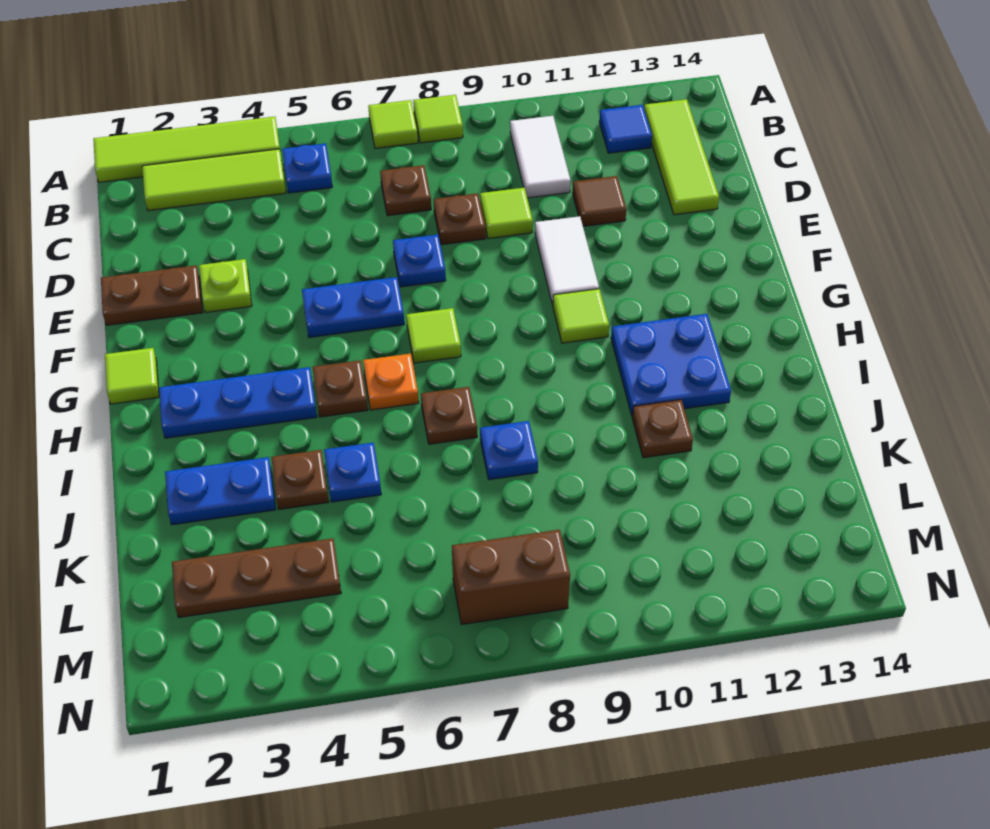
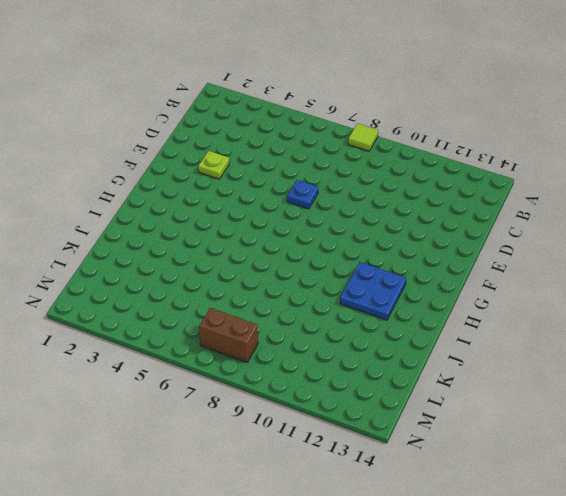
none -> lime 1x4 tile [93,117,280,182]
none -> lime 1x1 tile [368,100,418,148]
none -> lime 1x3 tile [142,149,286,211]
none -> blue 1x1 plate [282,143,332,193]

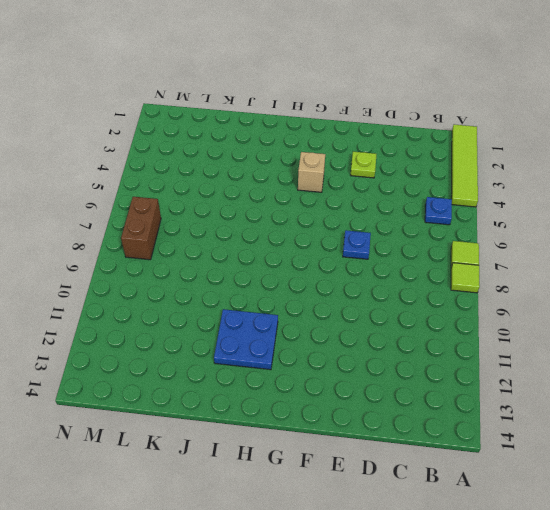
tan 1x1 brick [298,152,325,192] -> none
none -> lime 1x3 tile [142,149,286,211]
none -> white 1x2 tile [510,116,570,198]
none -> blue 1x1 tile [599,105,652,153]
none -> lime 1x3 tile [644,99,719,215]

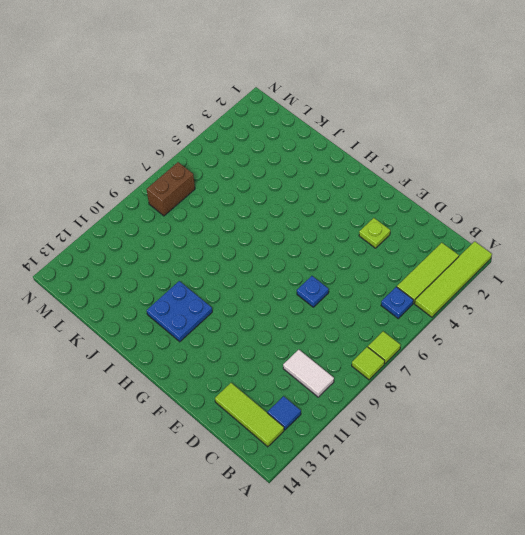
none -> brown 1x1 plate [380,165,431,216]
none -> brown 1x1 plate [434,193,486,245]
none -> lime 1x1 tile [480,188,533,239]
none -> brown 1x1 tile [573,176,626,226]

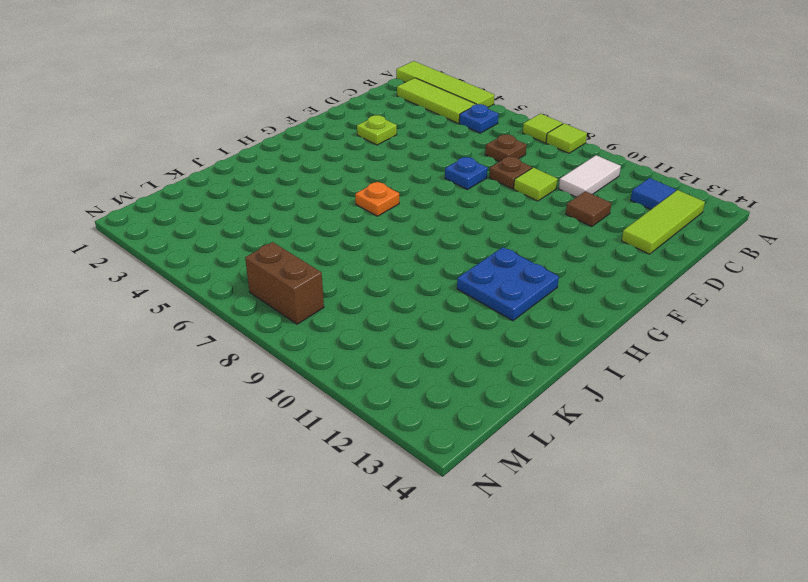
none -> brown 1x2 plate [101,265,203,325]
none -> white 1x2 tile [535,216,599,305]
none -> blue 1x2 plate [302,277,404,337]
none -> lime 1x1 tile [105,348,159,404]

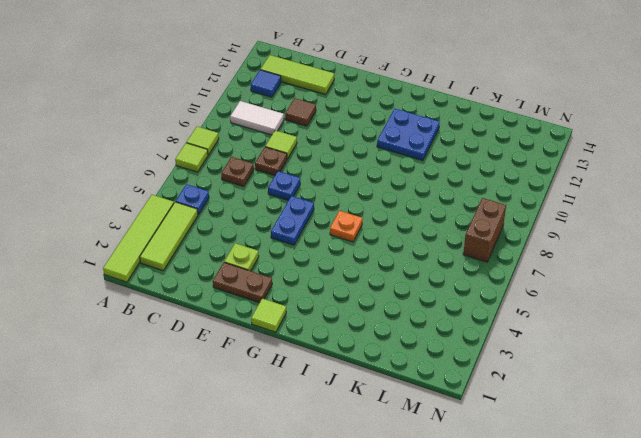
brown 1x2 plate [213,263,272,303] -> brown 1x2 plate turned to [101,265,203,325]
none -> white 1x2 tile [535,216,599,305]
none -> lime 1x1 tile [406,308,461,363]
none -> lime 1x1 tile [553,289,609,343]
none -> blue 1x3 plate [159,367,317,438]

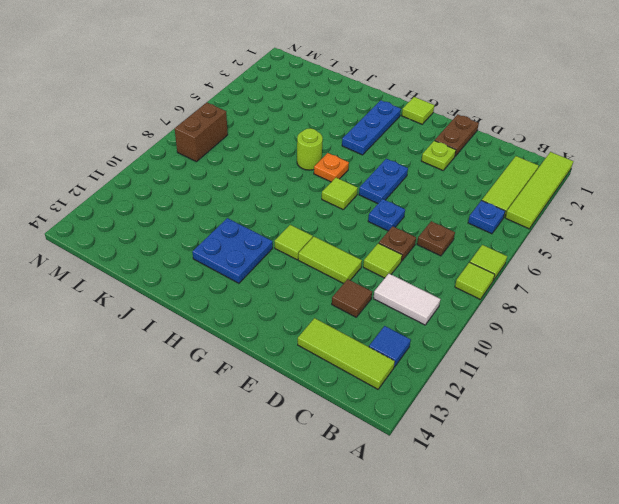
lime 1x2 tile [298,237,362,284] -> white 1x2 tile [535,216,599,305]
lime 1x1 round brick [297,128,323,170] -> none
none -> brown 1x1 plate [313,360,368,417]
none -> brown 1x1 plate [421,387,477,444]
none -> blue 1x2 plate [165,457,276,525]
none -> brown 1x1 plate [271,450,329,510]

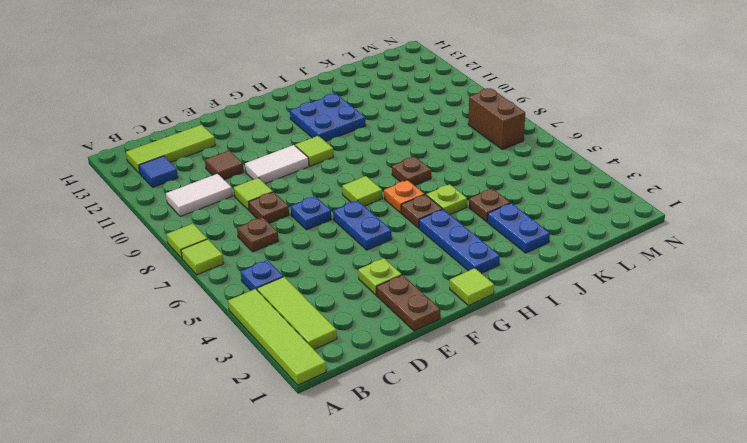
lime 1x1 plate [426,184,467,215] -> none
none -> blue 1x1 plate [324,443,381,502]
none -> blue 1x1 plate [480,421,538,480]
none -> brown 1x1 plate [632,400,693,458]
none -> brown 1x3 plate [172,538,341,618]

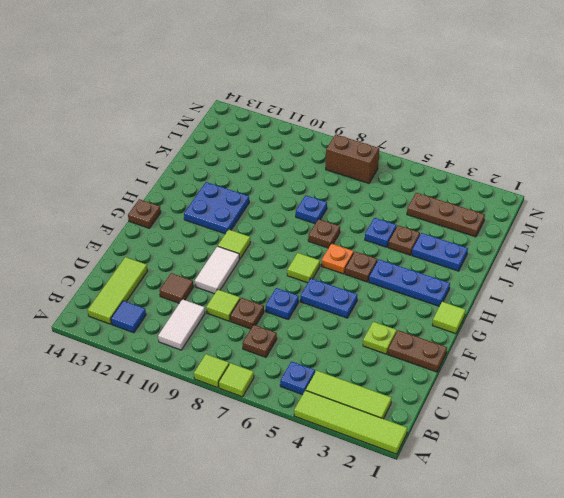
brown 1x1 plate [128,199,161,228] -> brown 1x1 plate moved to [632,400,693,458]

